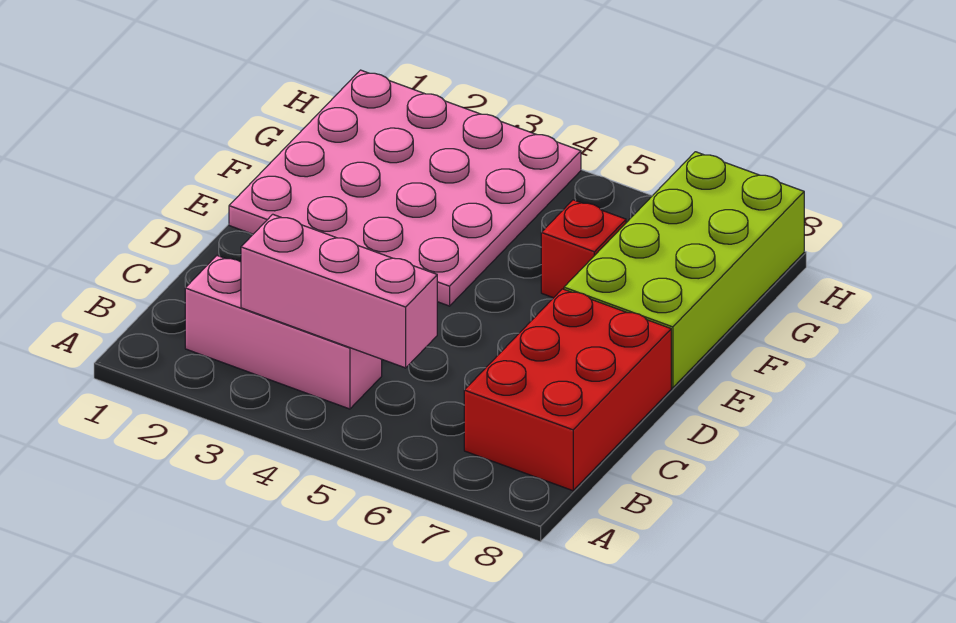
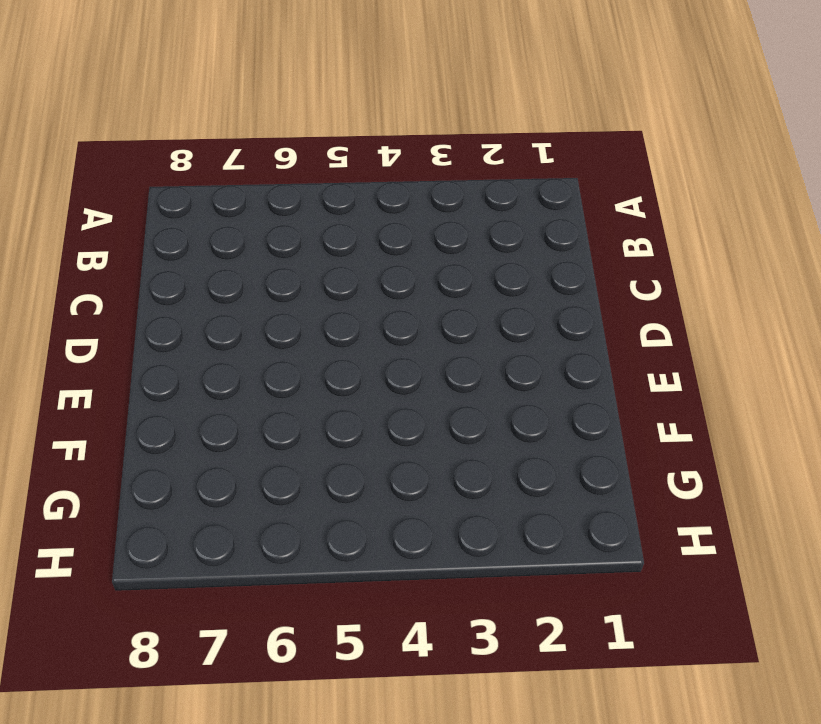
none -> pink 1x3 brick [185,256,382,409]
none -> red 2x3 brick [464,289,671,491]

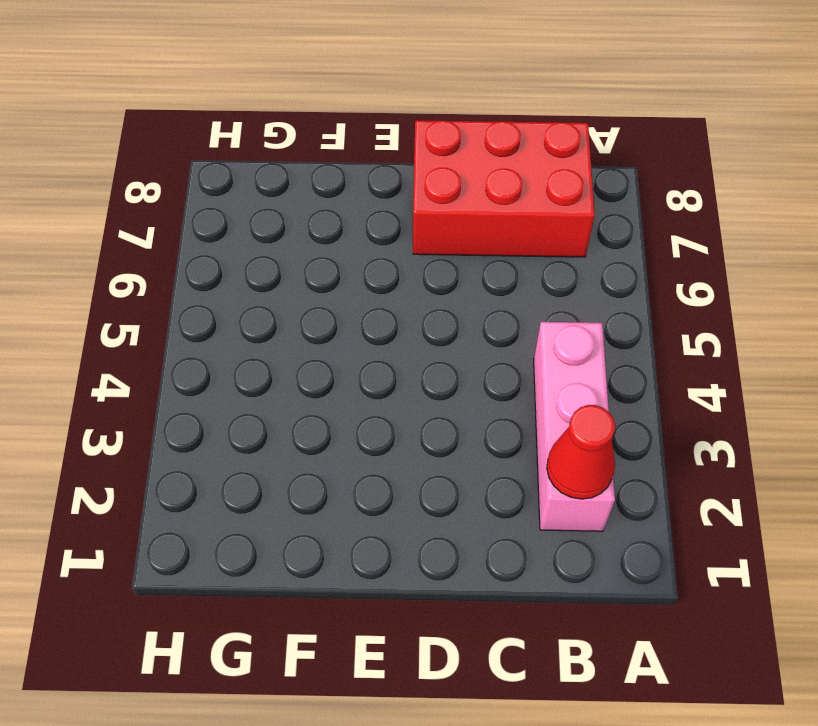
red 1x1 cone [547,405,615,499] -> none
none -> pink 4x4 plate [229,70,581,306]
none -> lime 2x4 brick [564,152,804,388]

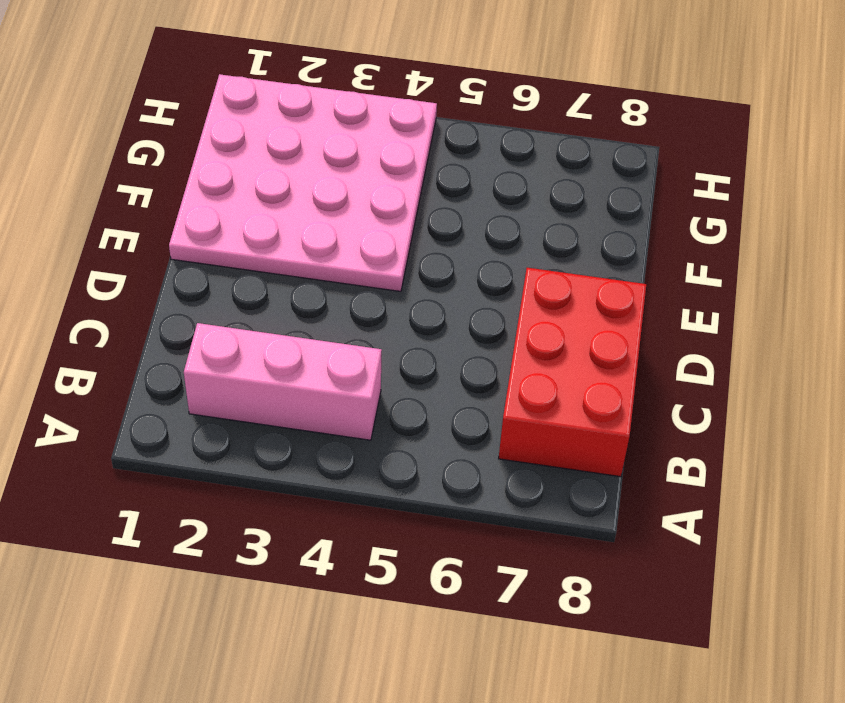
none -> lime 2x4 brick [564,152,804,388]
none -> red 1x1 brick [541,200,626,298]

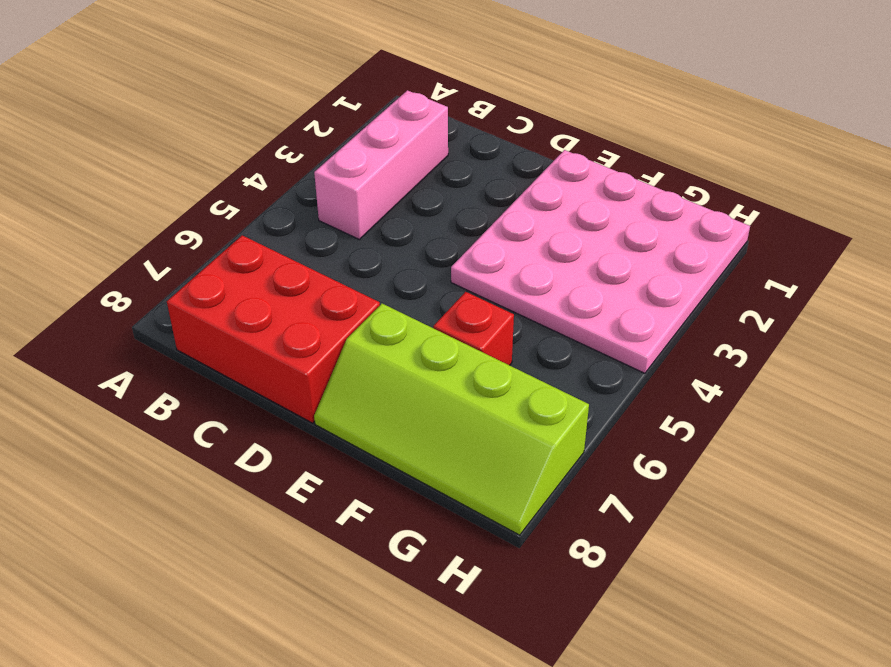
lime 2x4 slope [314,304,589,535] -> lime 2x4 brick [564,152,804,388]
none -> pink 1x3 brick [241,214,437,368]

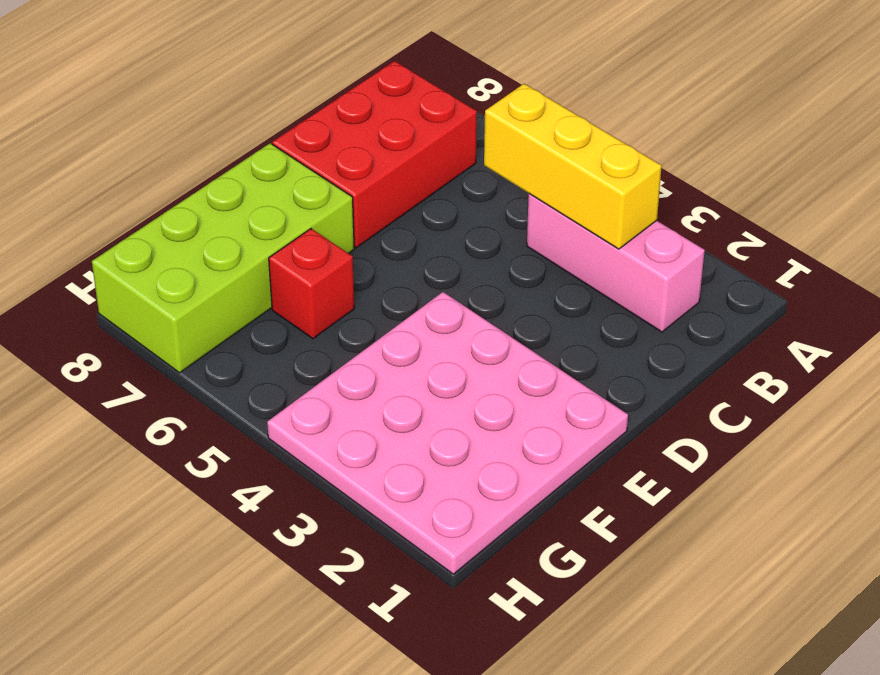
yellow 1x3 brick [484,84,662,249] -> pink 1x3 brick [241,214,437,368]

